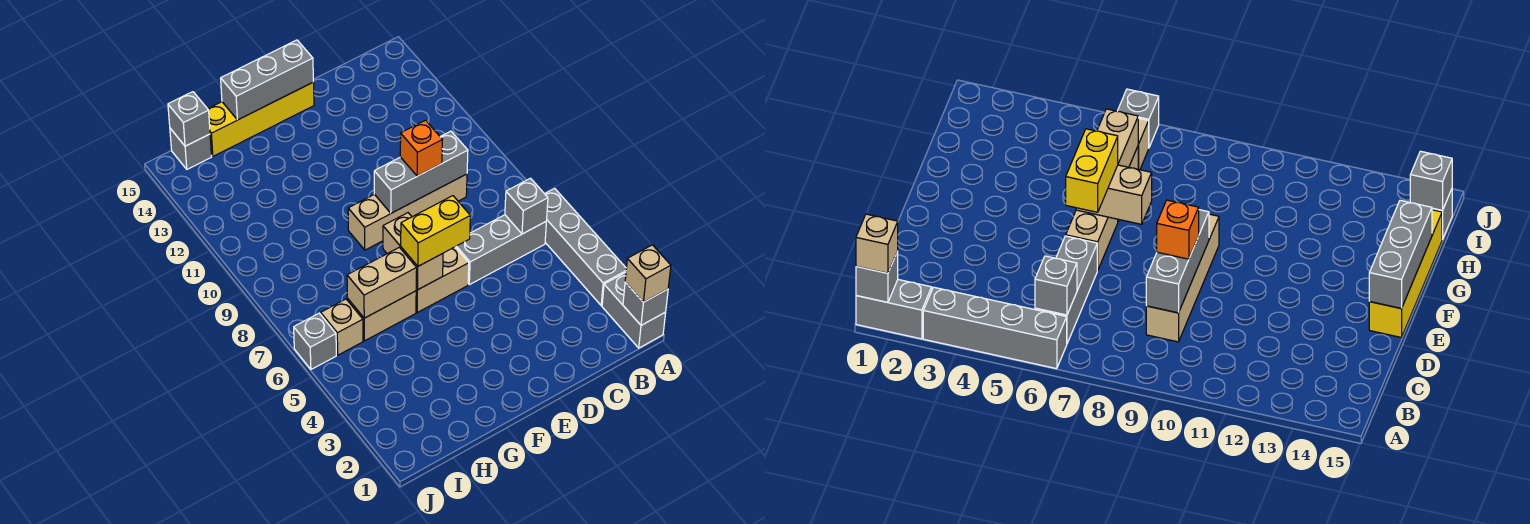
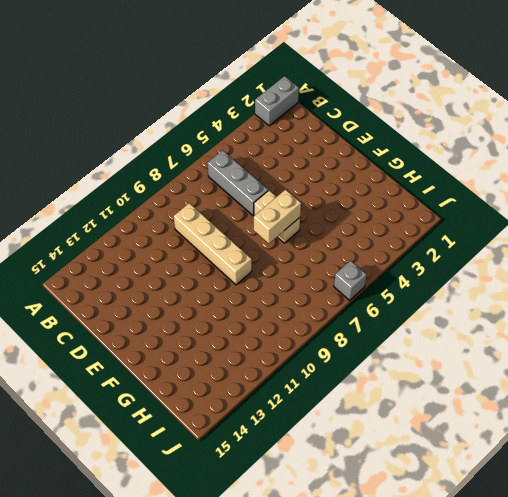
none -> grey 1x4 brick [545,188,626,305]
none -> yellow 1x4 brick [208,82,314,156]
none -> tan 1x2 brick [347,291,416,341]

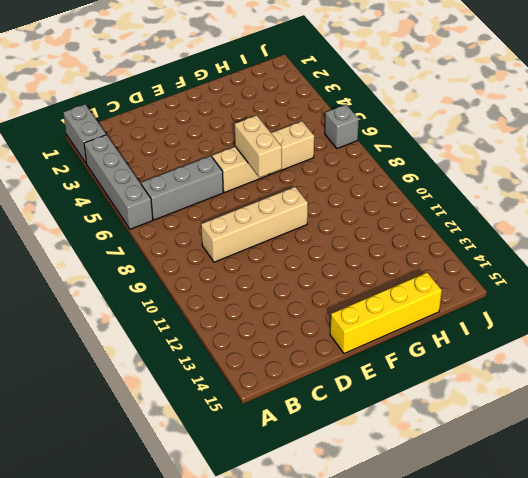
none -> tan 1x1 brick [321,299,363,355]
none -> grey 1x1 brick [170,128,212,169]
none -> grey 1x1 brick [623,282,668,325]

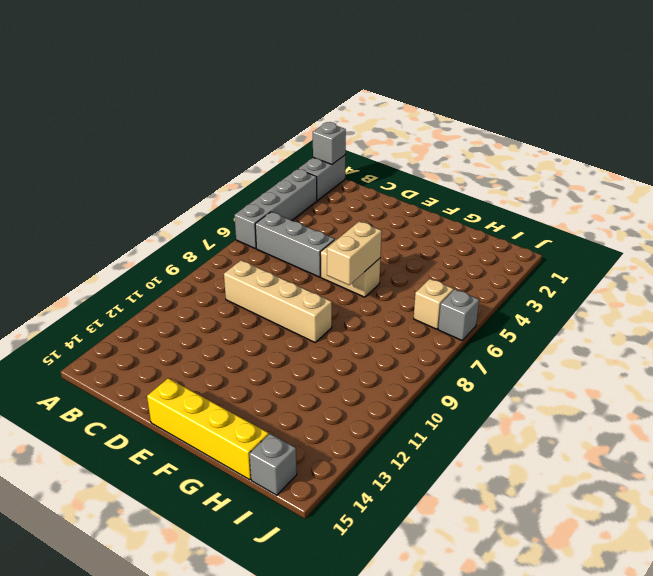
none -> tan 1x2 brick [347,291,416,341]
none -> grey 1x1 brick [505,178,548,234]
none -> grey 1x3 brick [374,131,468,213]

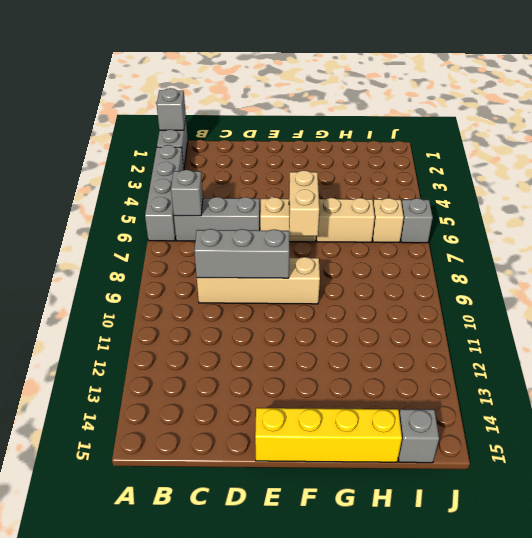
none -> grey 1x3 brick [221,40,313,120]
none -> tan 1x2 brick [347,247,417,318]
none -> grey 1x1 brick [168,92,210,146]

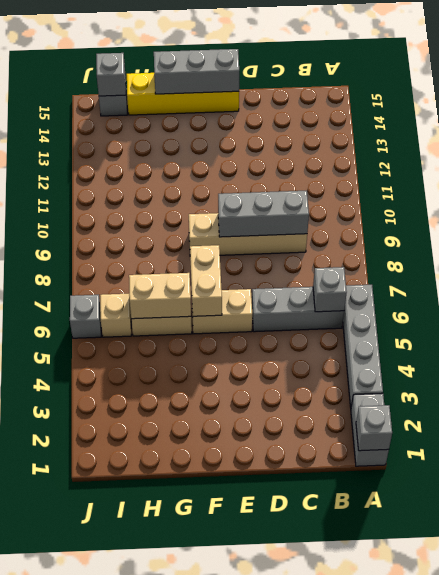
none -> tan 1x1 brick [625,245,671,302]
none -> orange 1x1 brick [400,120,442,176]
none -> yellow 1x2 brick [401,196,470,266]

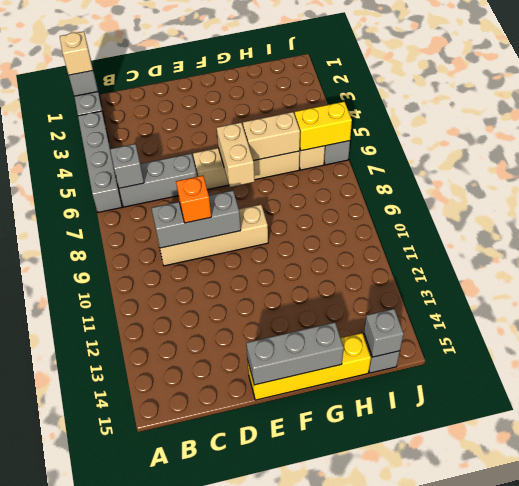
yellow 1x2 brick [295,102,352,151] -> yellow 1x2 brick moved to [401,196,470,266]

